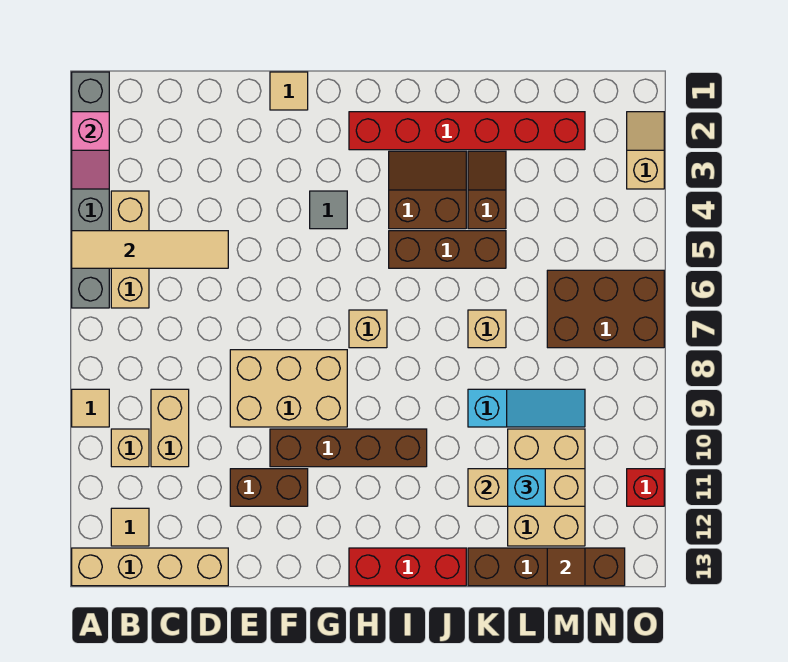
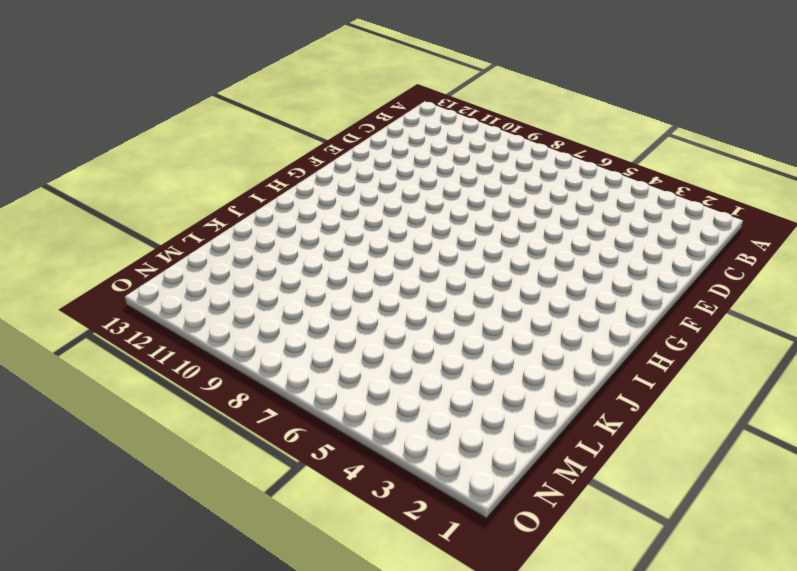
none -> grey 1x6 brick [72,72,109,308]
none -> tan 1x1 tile [72,389,109,427]
none -> tan 1x4 brick [72,548,228,586]
none -> tan 1x3 brick [111,191,149,308]

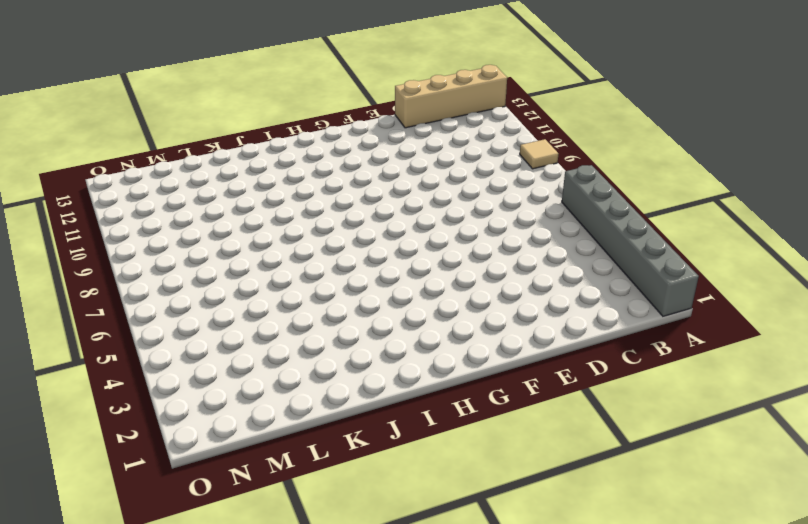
none -> tan 1x3 brick [111,191,149,308]
none -> tan 1x1 brick [111,429,149,467]
none -> tan 1x1 tile [111,508,149,546]
none -> tan 1x2 brick [151,389,189,467]

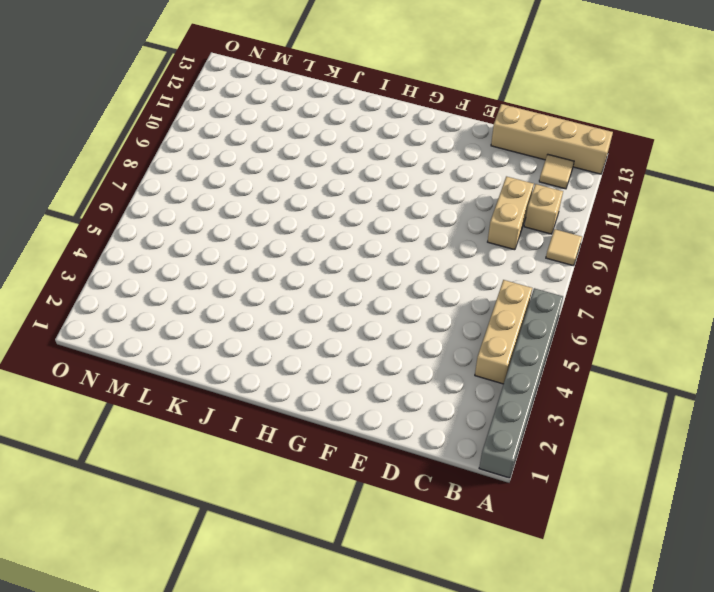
none -> tan 2x3 brick [230,350,347,427]
none -> brown 1x2 brick [230,469,308,506]
none -> tan 1x1 tile [270,72,308,110]
none -> brown 1x4 brick [270,429,427,467]

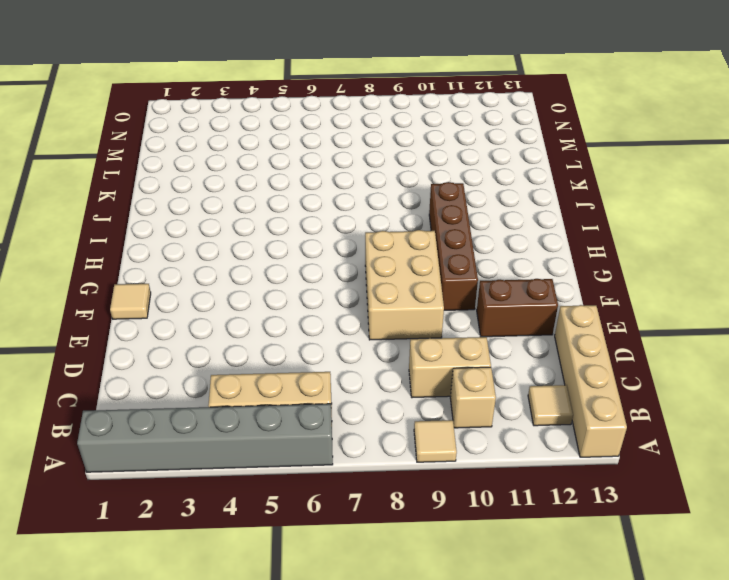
brown 1x2 brick [477,279,558,337] -> brown 1x2 brick turned to [230,469,308,506]
none -> grey 1x1 tile [310,191,347,229]
none -> red 1x6 brick [349,112,585,150]
none -> tan 1x1 brick [349,310,387,348]
none -> red 1x3 brick [349,548,466,586]

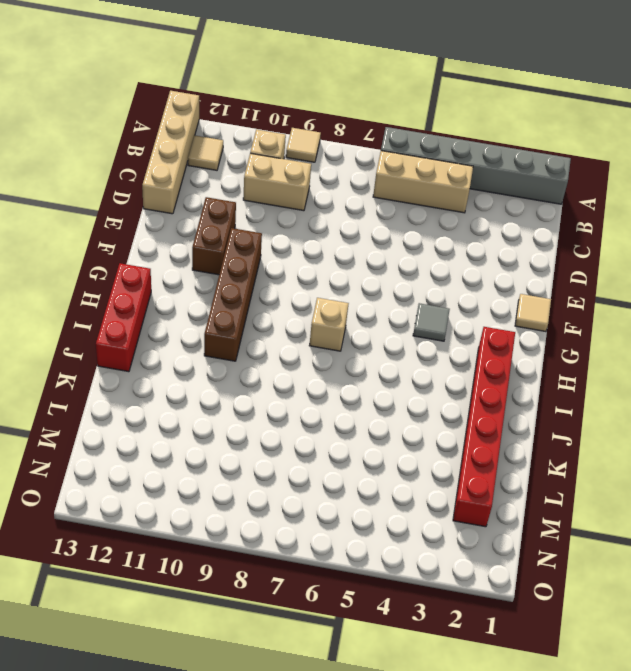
none -> tan 2x3 brick [230,350,347,427]
none -> brown 2x2 slope [389,151,466,229]
none -> brown 1x3 brick [389,231,506,268]
none -> brown 1x2 slope [468,151,506,229]

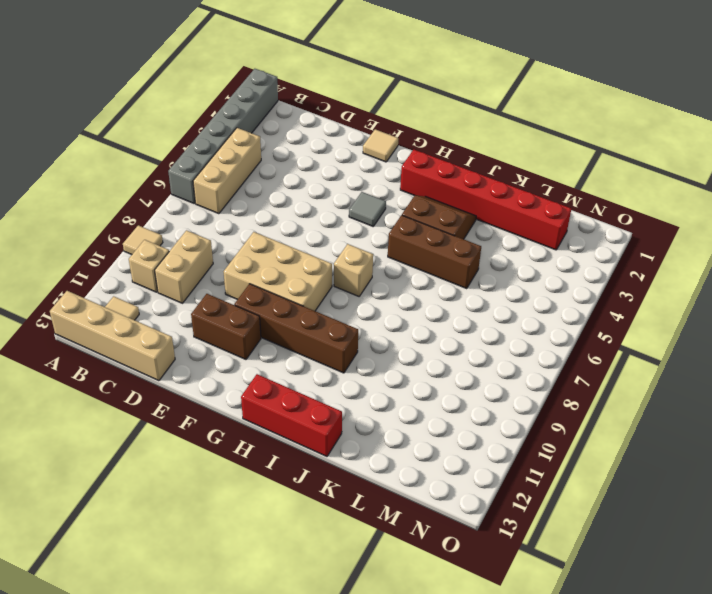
none -> brown 1x2 slope [468,151,506,229]
none -> tan 1x1 brick [468,310,506,348]
none -> cyan 1x3 slope [468,389,585,427]
none -> brown 1x4 brick [468,548,625,586]

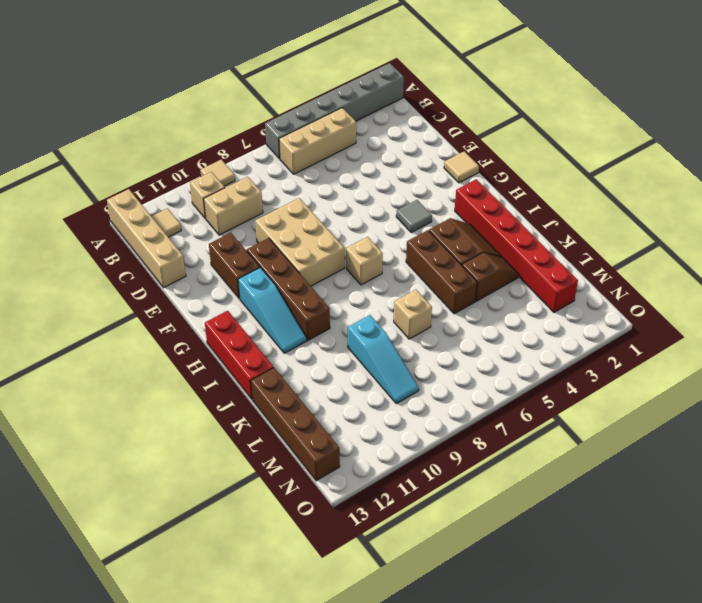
cyan 1x3 slope [238,267,307,353] -> none
none -> tan 2x3 brick [508,429,585,546]
none -> brown 2x3 brick [547,270,664,348]
none -> tan 1x2 slope [627,112,664,189]
none -> red 1x1 brick [627,469,664,506]

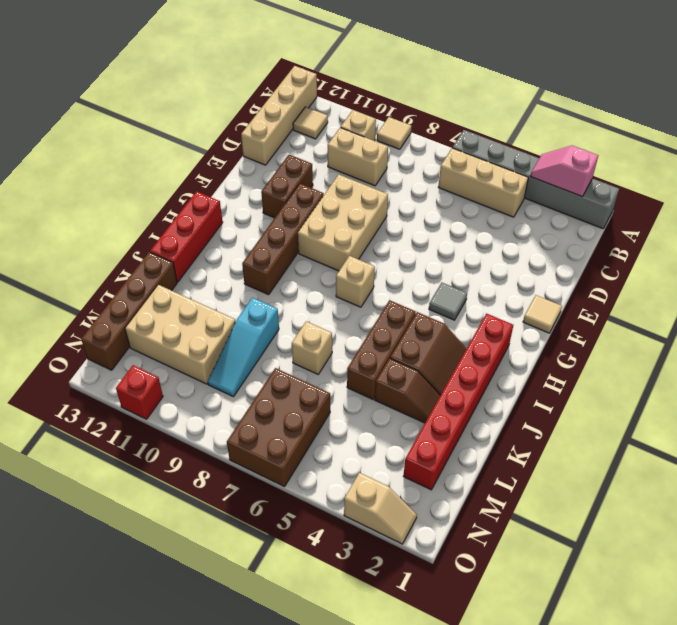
none -> tan 1x4 tile [72,231,228,268]
none -> tan 1x3 brick [468,469,585,506]
none -> brown 1x1 tile [547,548,585,586]
none -> cyan 1x1 brick [508,469,545,506]

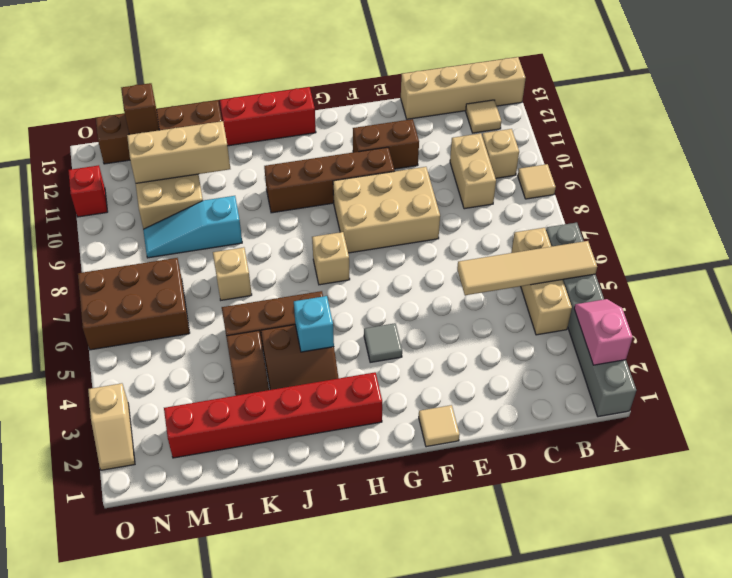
cyan 1x1 brick [294,296,334,352] -> cyan 1x1 brick moved to [508,469,545,506]
brown 1x1 brick [121,83,159,135] -> brown 1x1 tile [547,548,585,586]

